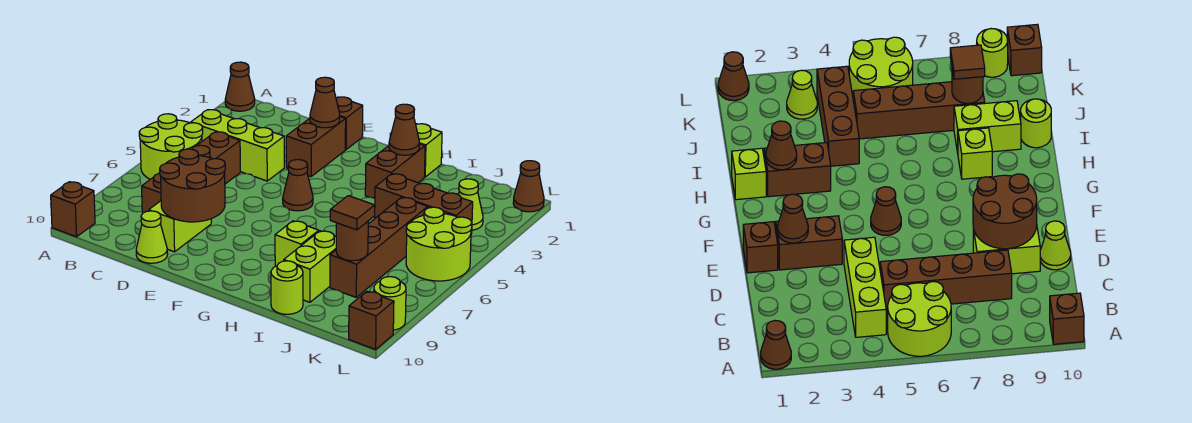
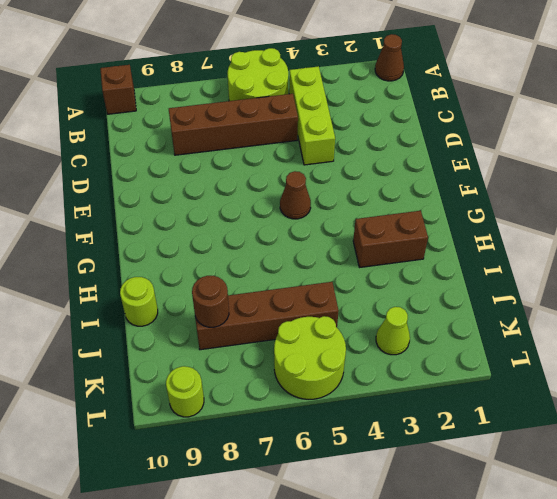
none -> lime 1x2 brick [149,201,211,252]
none -> lime 1x1 cone [136,211,168,263]
none -> brown 1x1 brick [336,97,363,150]

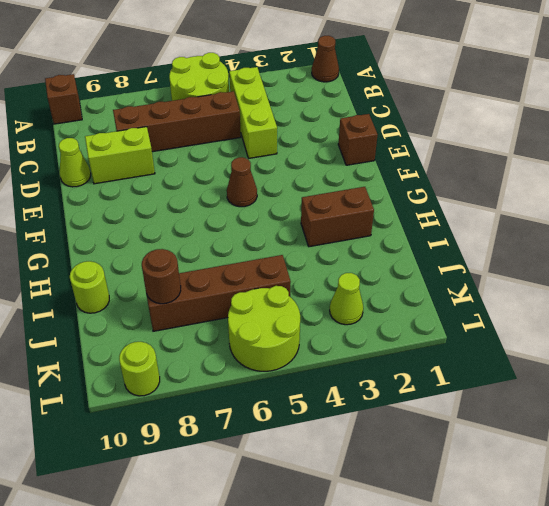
none -> brown 1x2 brick [286,117,346,177]
none -> lime 1x1 brick [416,124,442,177]
none -> lime 1x1 brick [275,221,319,266]

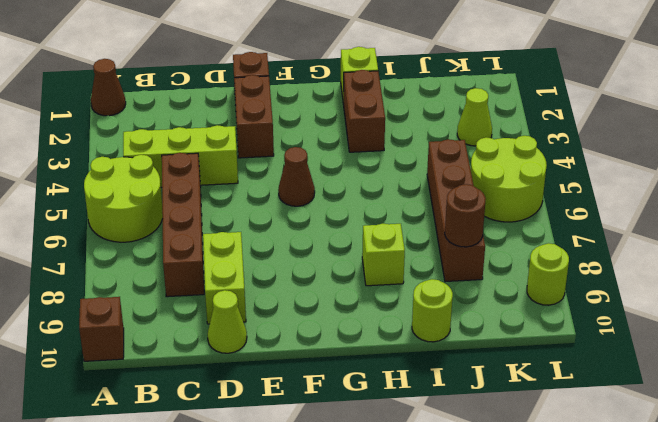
none -> brown 1x3 brick [375,174,473,235]
none -> lime 1x2 brick [284,231,336,302]
none -> brown 1x1 cone [513,161,544,212]

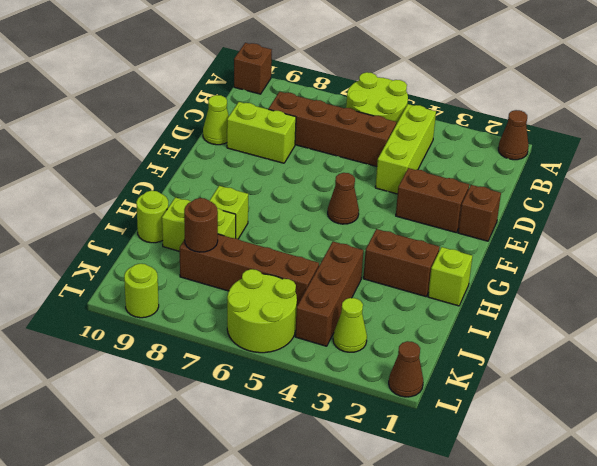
none -> brown 1x1 brick [349,291,394,349]
none -> brown 2x2 round brick [160,149,225,222]
none -> brown 1x1 cone [310,77,340,128]

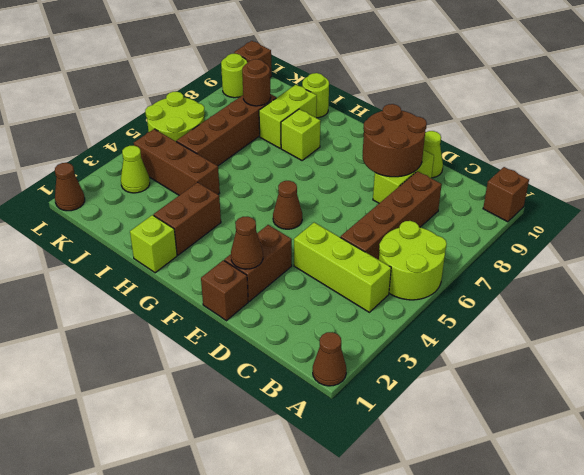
none -> brown 1x1 cone [389,104,419,155]
none -> brown 1x1 tile [330,196,375,230]

